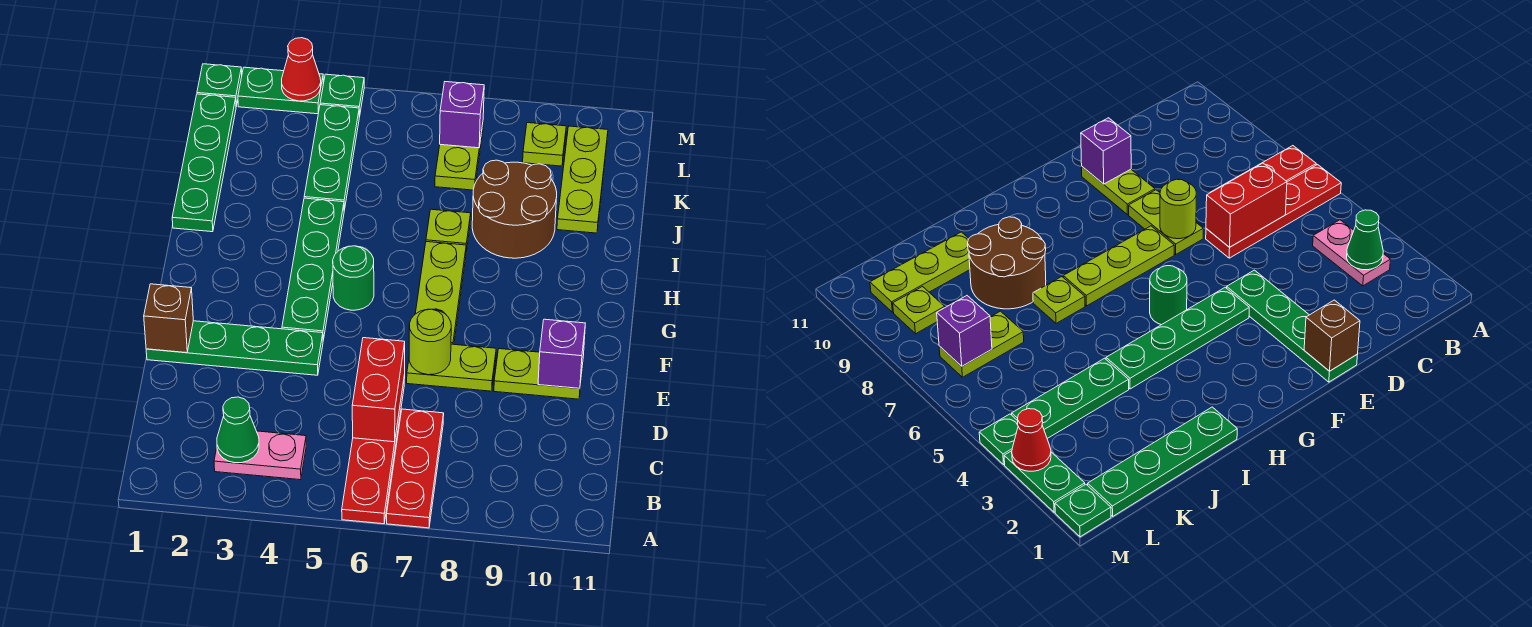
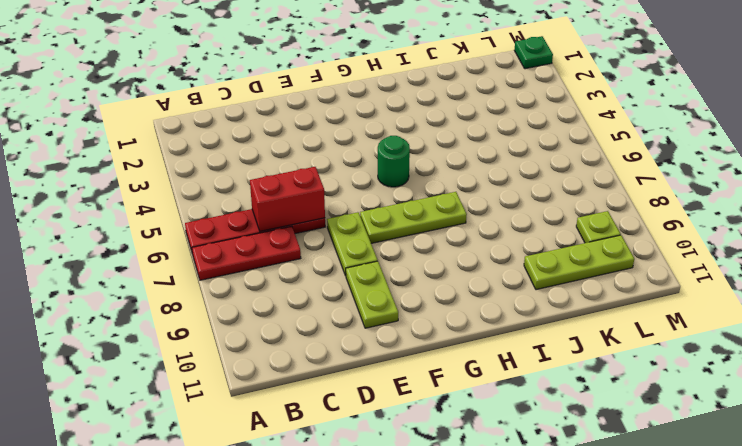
none -> pink 1x2 plate [214,431,306,480]
none -> green 1x4 plate [146,321,323,375]
none -> green 1x4 plate [282,198,344,340]

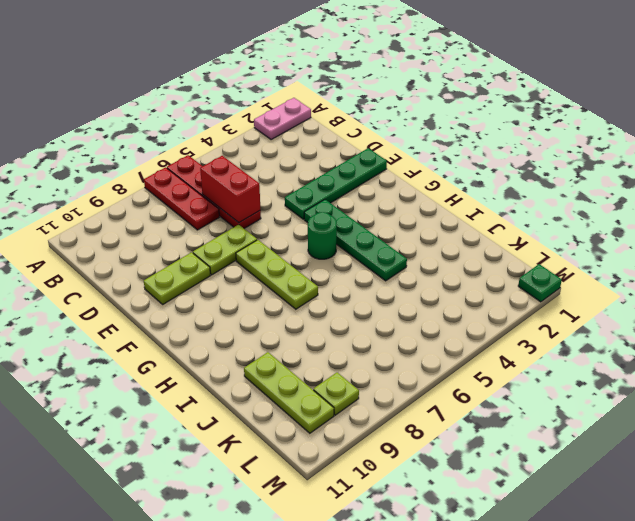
pink 1x2 plate [254,98,311,140] -> pink 1x2 plate moved to [214,431,306,480]
none -> green 1x4 plate [172,94,236,232]
none -> lime 1x1 plate [426,209,471,252]
none -> brown 2x2 round brick [472,160,557,258]

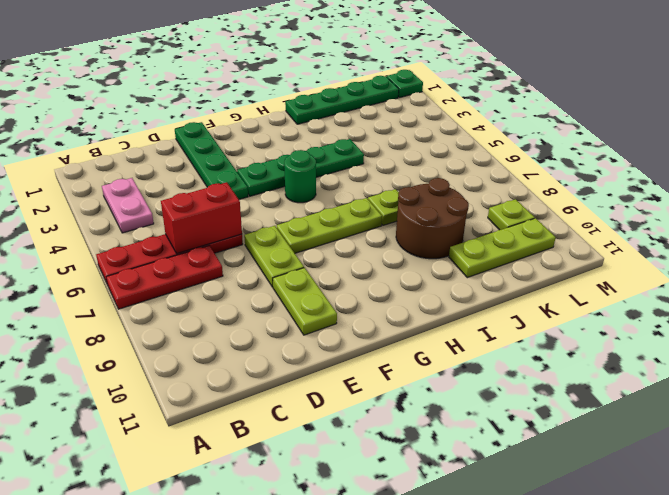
none -> green 1x3 plate [304,105,359,210]
none -> lime 1x2 plate [435,125,483,190]
none -> green 1x2 plate [238,67,323,114]

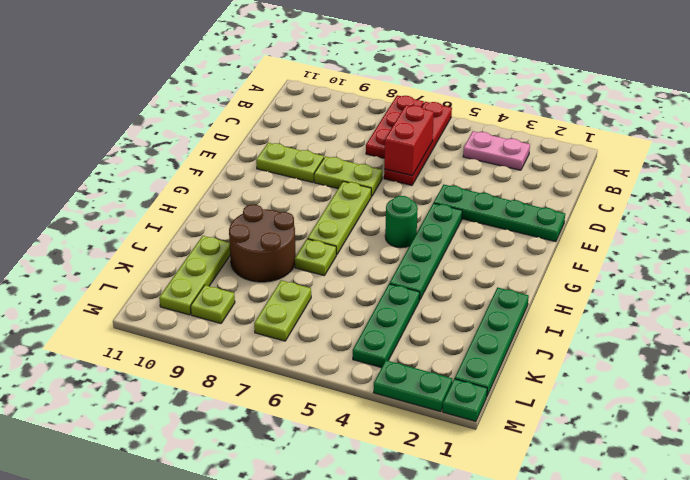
none -> green 1x1 plate [320,74,364,117]
none -> green 1x1 cone [217,397,259,463]
none -> brown 1x1 brick [144,284,193,353]

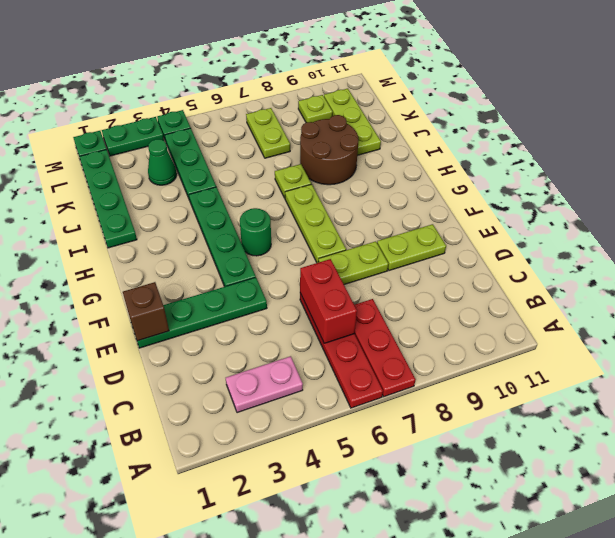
green 1x1 cone [148,139,177,185] -> green 1x1 cone moved to [217,397,259,463]
none -> lime 1x1 round brick [409,309,451,375]
none -> purple 1x1 brick [538,319,585,388]
none -> purple 1x1 brick [440,82,484,148]

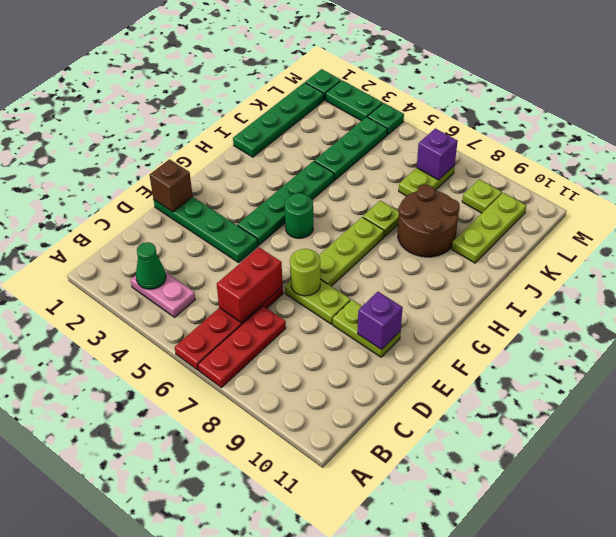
none -> red 1x1 cone [282,38,321,101]

